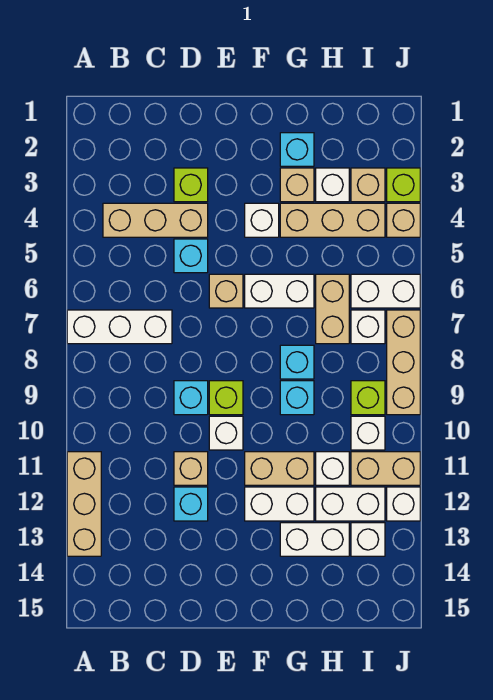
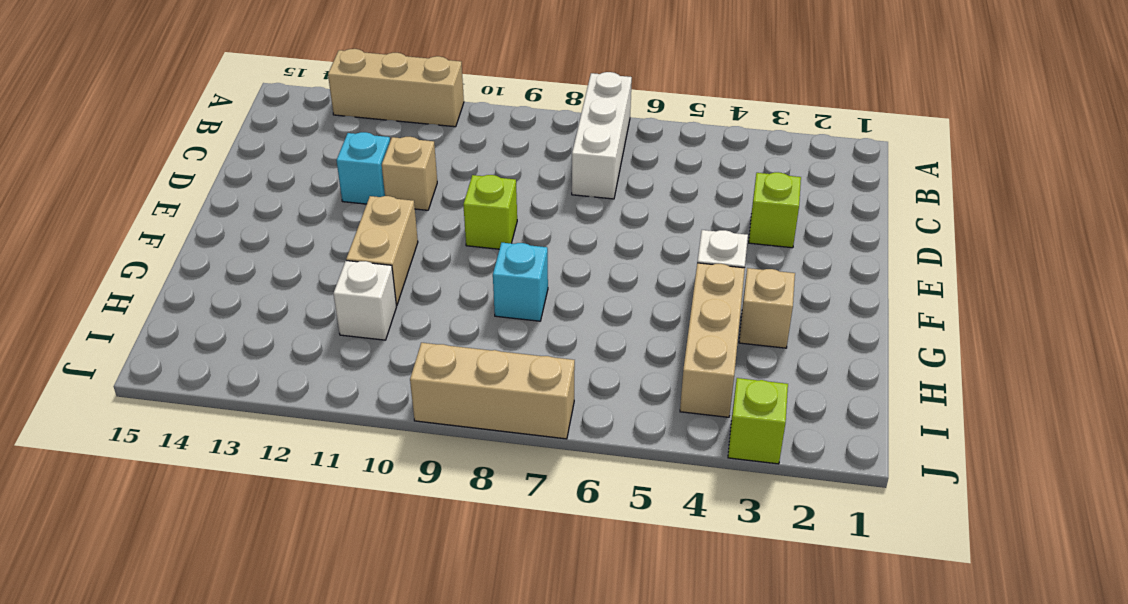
none -> tan 1x3 brick [103,203,208,237]
none -> cyan 1x1 brick [174,239,208,273]
none -> cyan 1x1 brick [174,381,208,415]
none -> tan 1x1 brick [209,274,243,308]

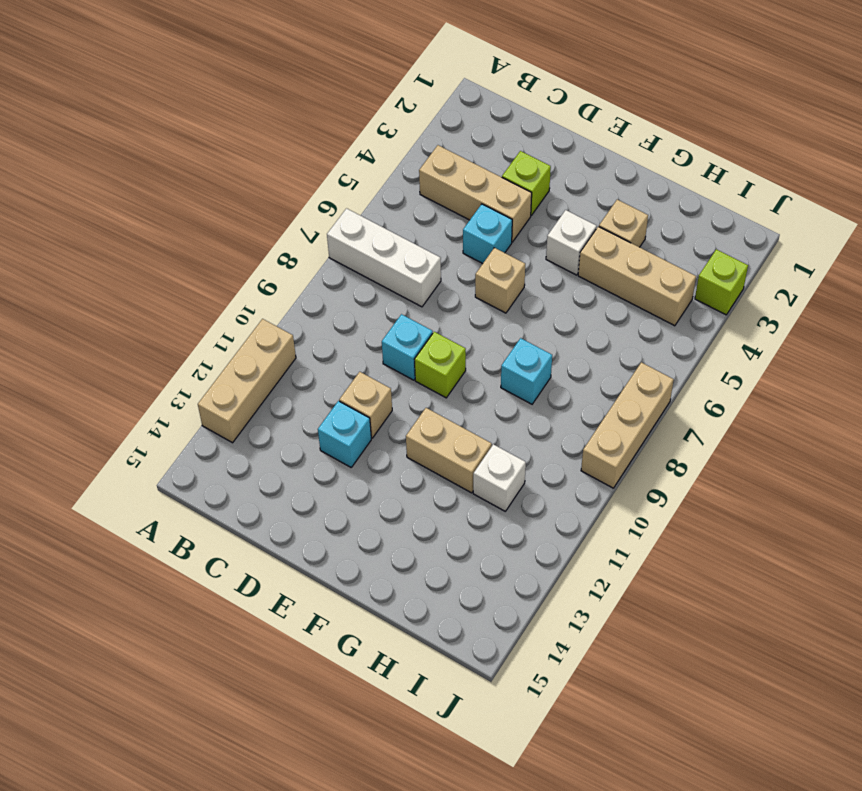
none -> white 1x1 brick [209,416,243,450]
none -> white 1x2 brick [245,274,314,308]
none -> white 1x2 brick [245,487,314,521]
none -> cyan 1x1 brick [280,133,314,166]

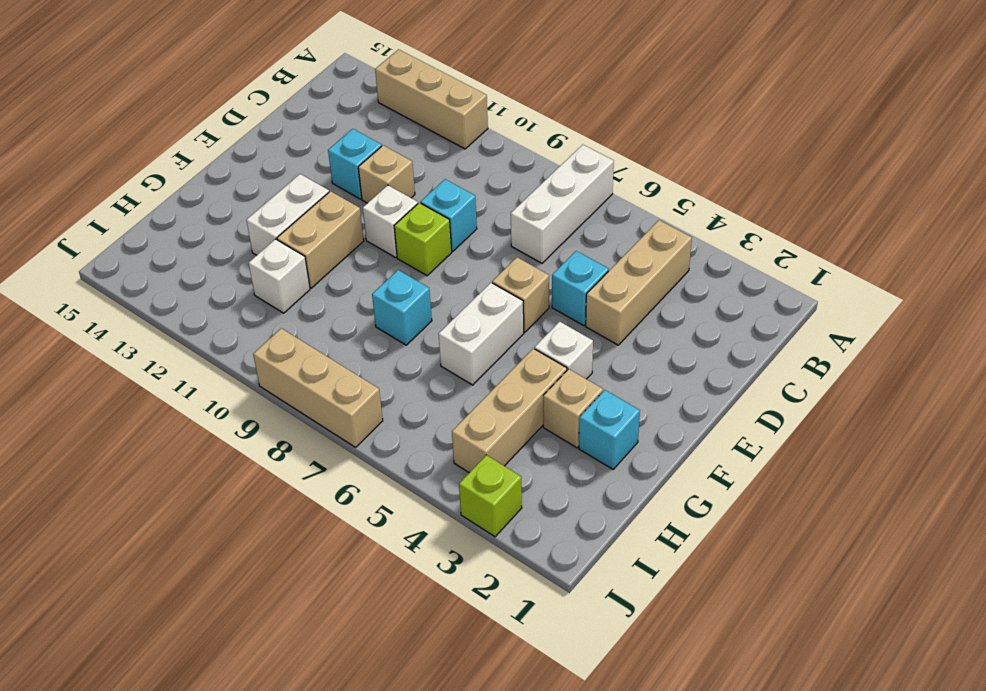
none -> lime 1x1 brick [174,168,208,202]
none -> cyan 1x1 brick [280,381,314,415]
none -> white 1x2 brick [280,523,349,556]
none -> white 1x1 brick [316,168,349,202]

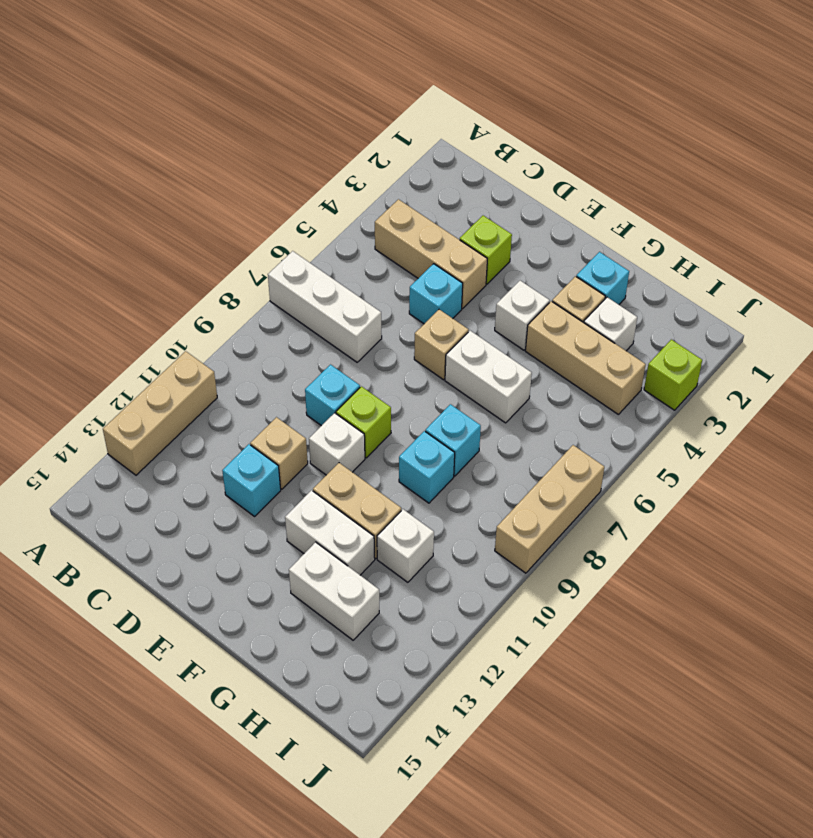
none -> tan 1x2 brick [316,274,349,344]
none -> white 1x2 brick [316,487,385,521]
none -> tan 1x1 brick [351,168,385,202]
none -> white 1x2 brick [351,274,420,308]

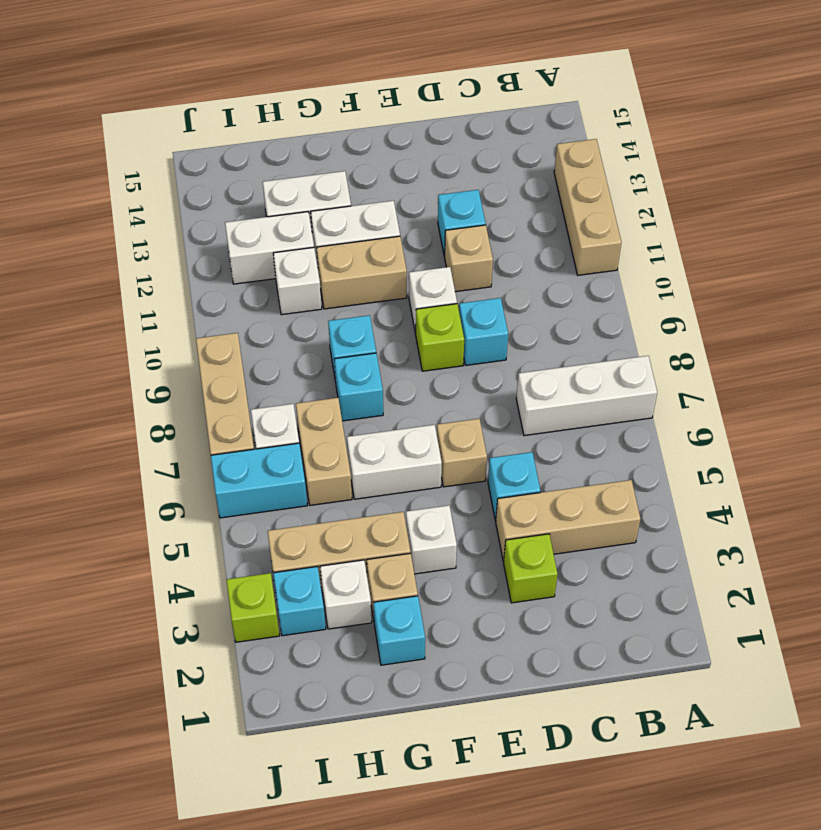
cyan 1x1 brick [273,567,326,636] -> tan 1x1 brick [351,168,385,202]
cyan 1x2 brick [211,443,307,518] -> white 1x2 brick [351,274,420,308]
none -> lime 1x1 brick [351,381,385,415]
none -> white 1x1 brick [351,416,385,450]
none -> tan 1x2 brick [351,452,420,485]
none -> white 1x1 brick [351,523,385,556]

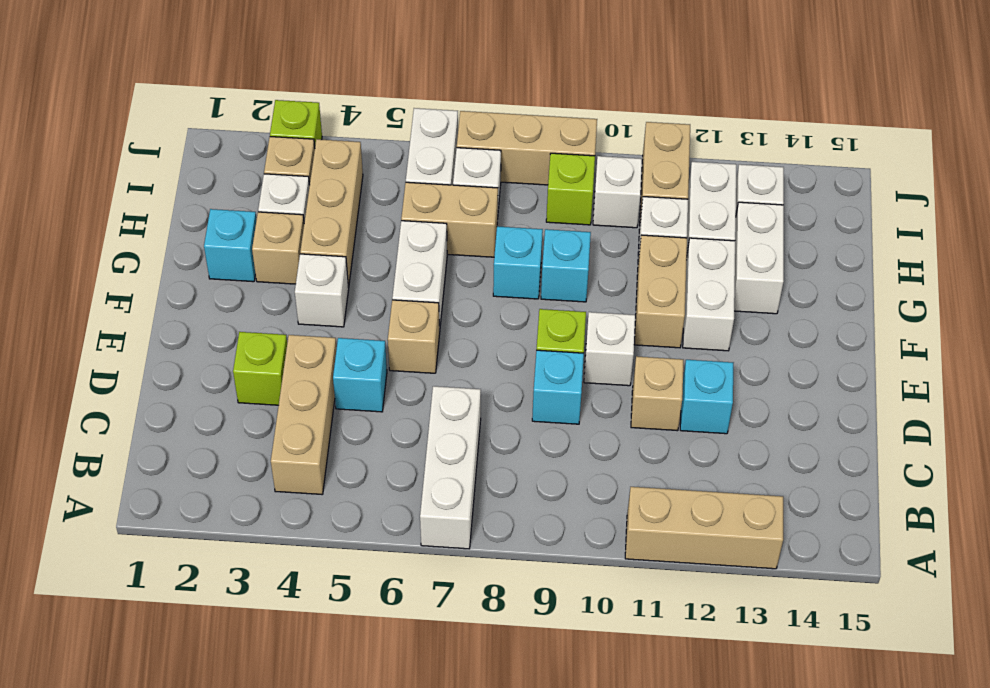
none -> tan 1x1 brick [387,203,420,237]
none -> white 1x1 brick [387,487,420,521]

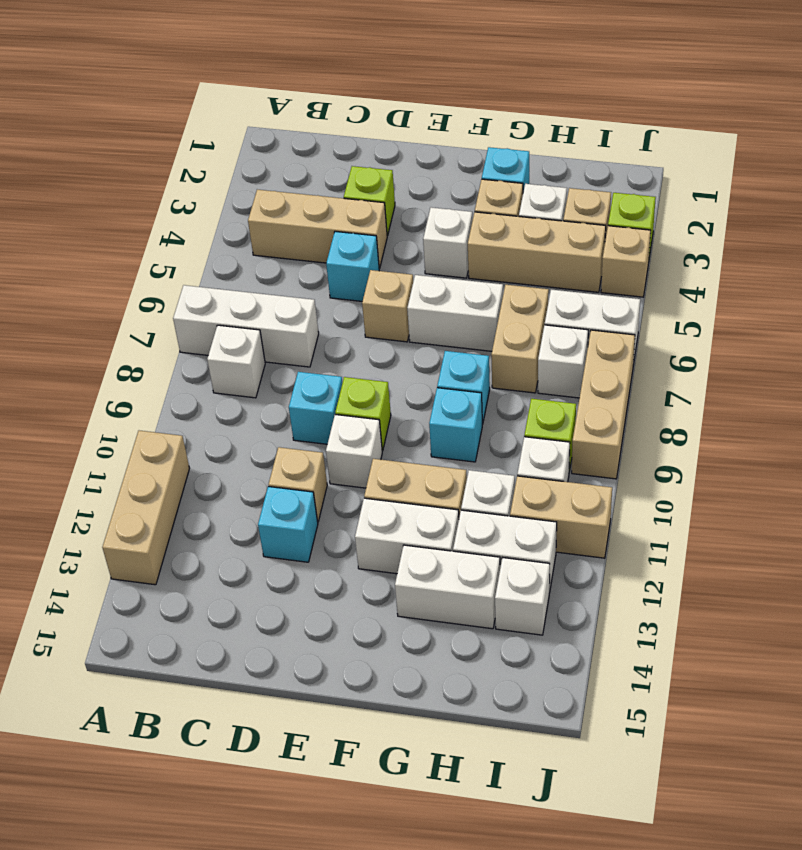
white 1x1 brick [207,325,265,398] -> white 1x1 brick moved to [387,487,420,521]

